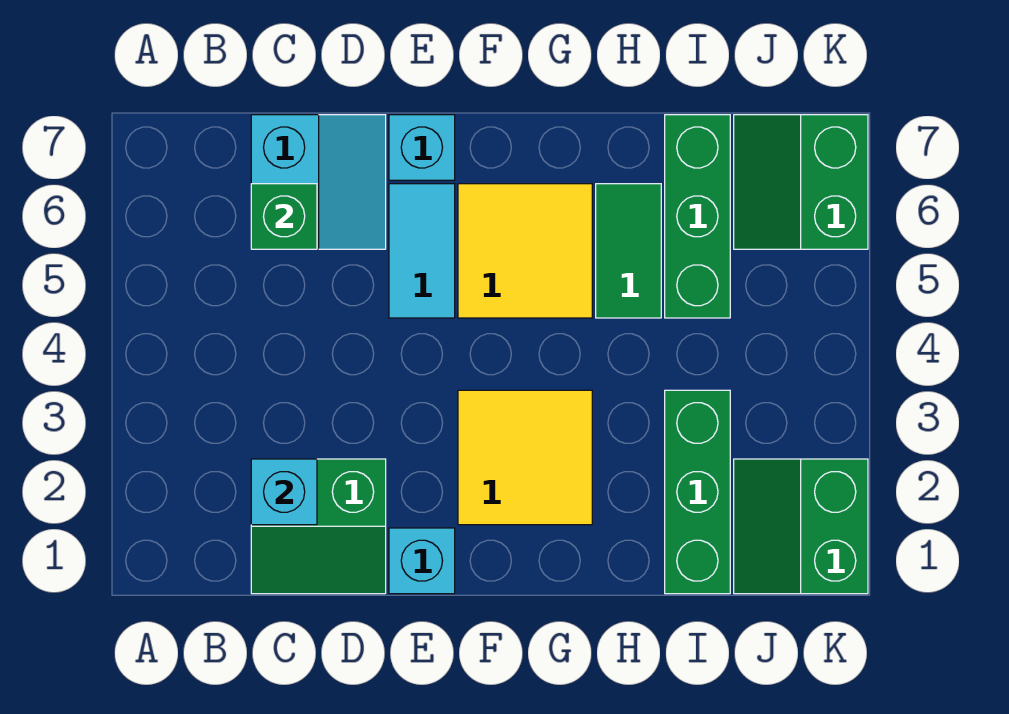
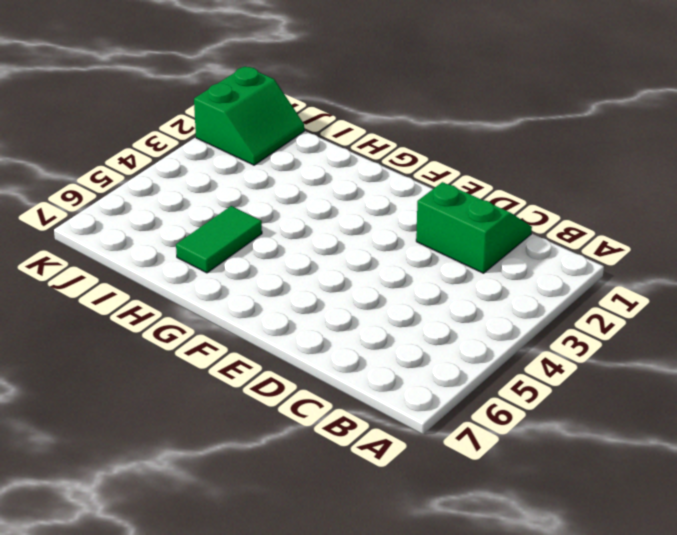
none -> cyan 2x2 slope [251,115,386,249]
none -> cyan 1x1 brick [389,528,455,594]
none -> cyan 1x2 tile [389,184,455,318]

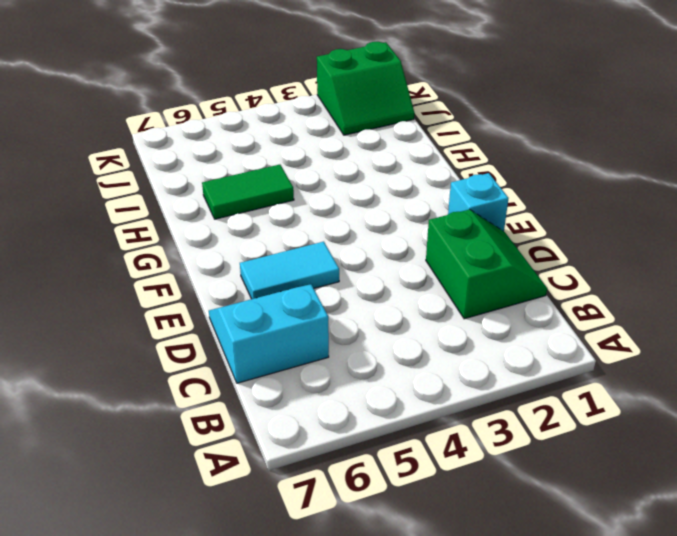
none -> cyan 1x1 brick [389,115,455,180]
none -> yellow 2x2 tile [458,390,592,525]
none -> yellow 2x2 tile [458,184,592,318]

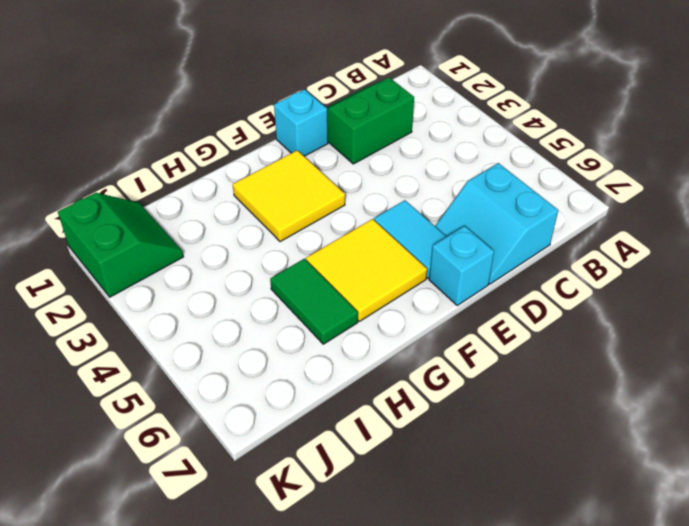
none -> green 1x3 brick [665,390,730,594]
none -> green 1x3 brick [665,115,730,318]
none -> green 2x2 slope [734,115,868,249]

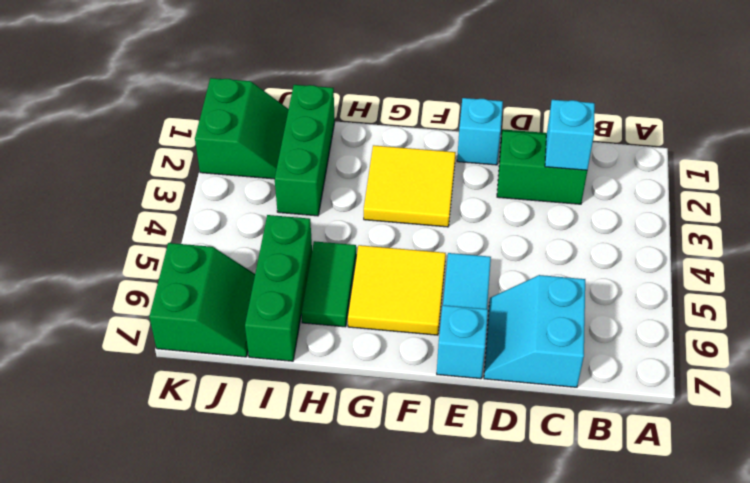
none -> green 1x1 brick [251,184,317,249]

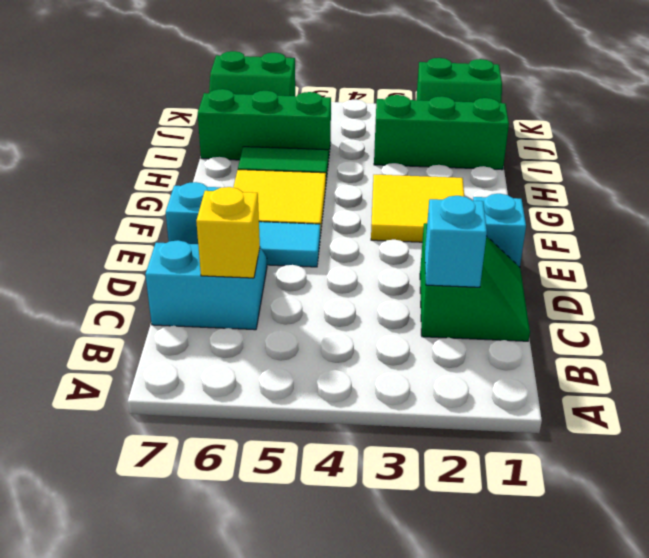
yellow 1x1 brick [196,187,260,278] -> green 1x1 brick [251,184,317,249]

